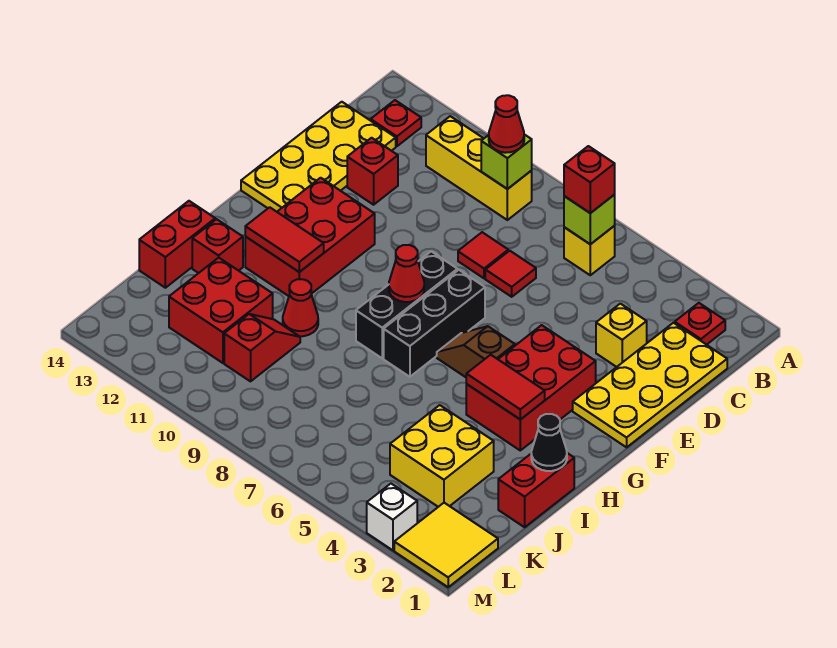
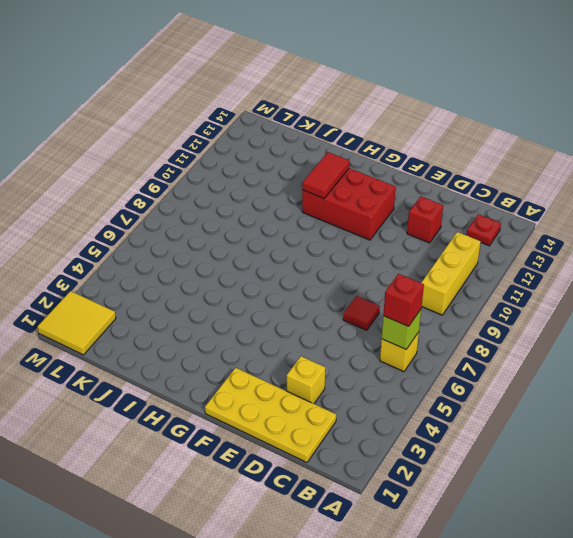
none -> red 1x1 plate [675,303,725,345]
none -> yellow 2x4 plate [241,102,396,212]
none -> red 1x1 tile [458,232,508,278]
none -> red 2x3 brick [466,325,596,450]

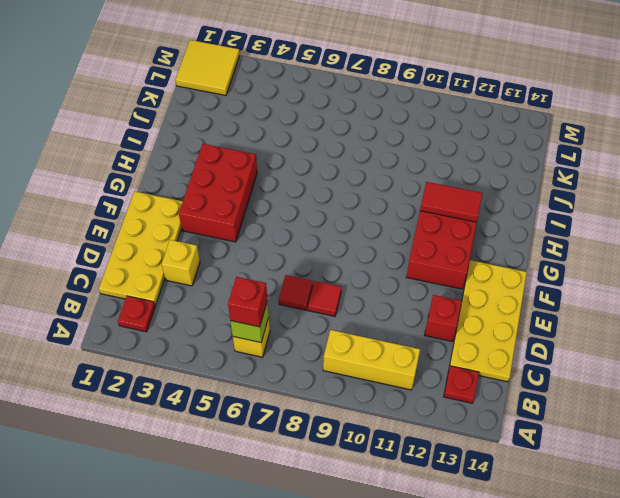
none -> black 1x3 brick [384,270,485,377]
none -> black 1x3 brick [356,251,457,358]
none -> brown 1x2 slope [437,326,515,377]
none -> red 1x2 brick [498,453,574,527]

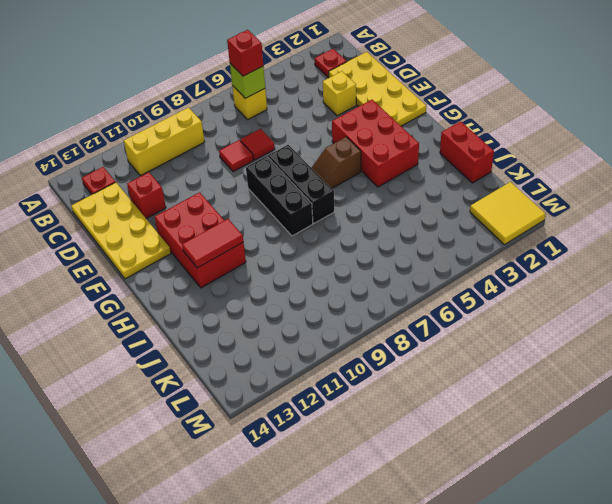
none -> red 1x1 cone [283,279,318,336]
none -> red 1x1 brick [192,219,243,273]
none -> red 1x2 brick [139,201,215,288]
none -> yellow 2x2 brick [390,405,494,507]

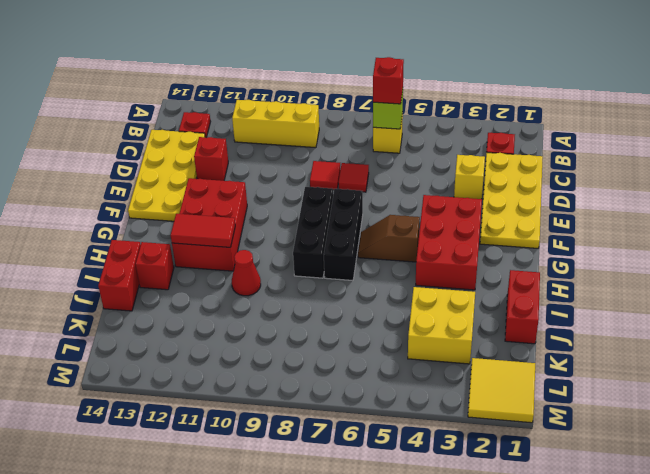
none -> red 1x2 slope [224,314,300,381]
none -> red 2x2 brick [169,258,273,363]
none -> white 1x1 brick [367,484,417,550]
none -> lime 1x1 brick [481,134,532,189]

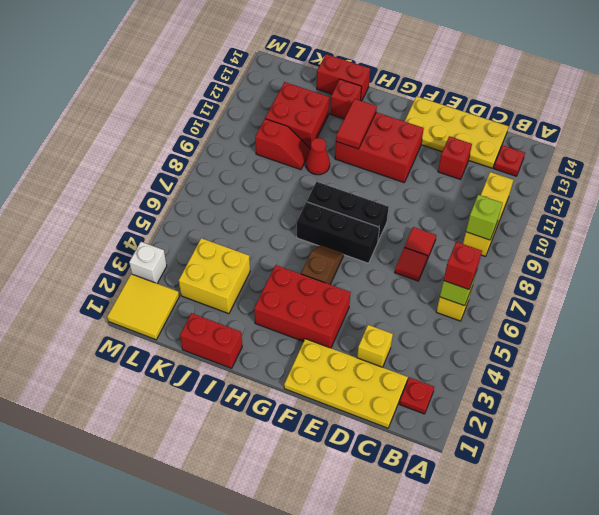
none -> red 1x1 cone [389,245,424,302]
none -> red 1x2 tile [466,355,545,420]
none -> black 1x1 cone [531,414,567,471]
none -> red 1x1 cone [489,95,524,153]

